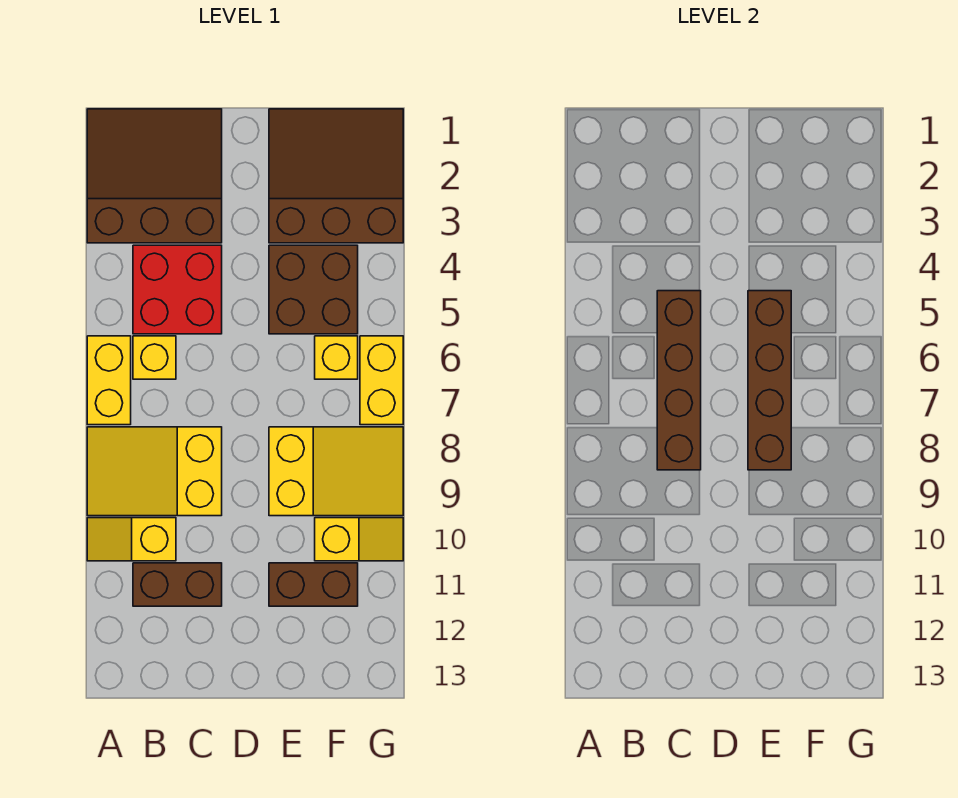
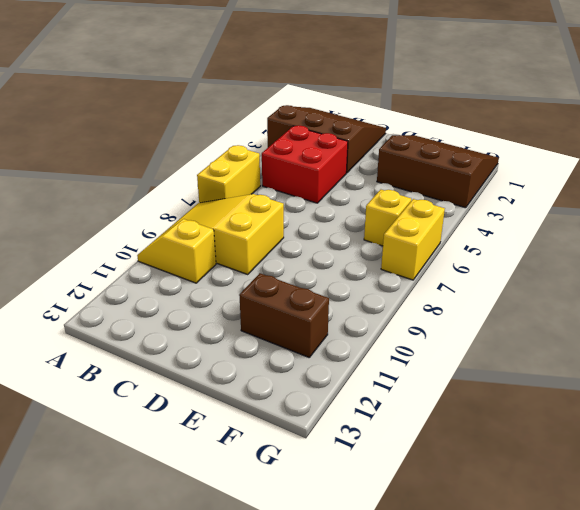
none -> yellow 1x1 brick [133,336,176,379]
none -> brown 1x2 brick [133,563,222,606]
none -> brown 2x2 brick [269,245,358,334]

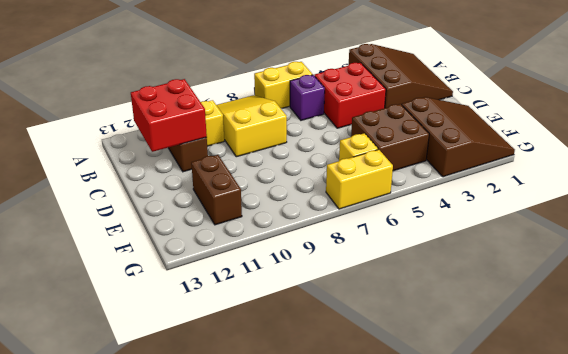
purple 1x1 brick [290,75,325,120] -> yellow 1x1 brick [133,336,176,379]
red 2x2 brick [131,79,207,152] -> none
none -> yellow 2x3 slope [269,427,403,516]
none -> yellow 1x2 slope [315,518,403,561]
none -> brown 1x4 brick [657,291,701,470]

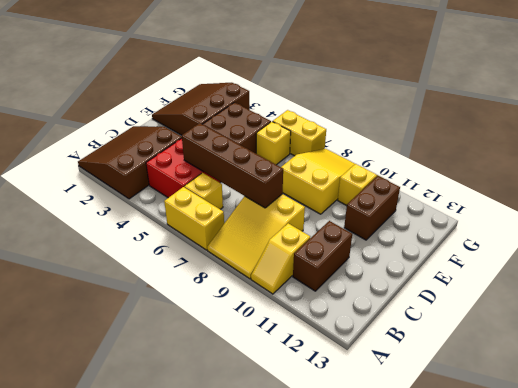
none -> brown 1x4 brick [748,291,791,470]

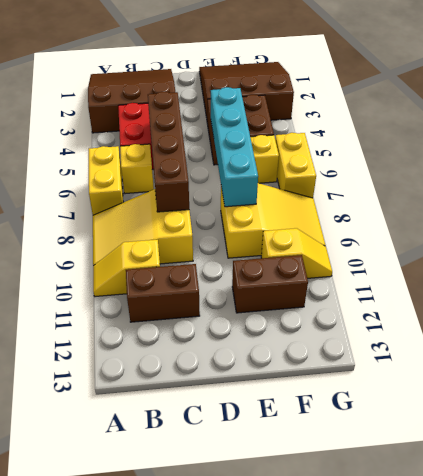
cyan 1x4 brick [211,87,258,207] -> brown 1x4 brick [748,291,791,470]

